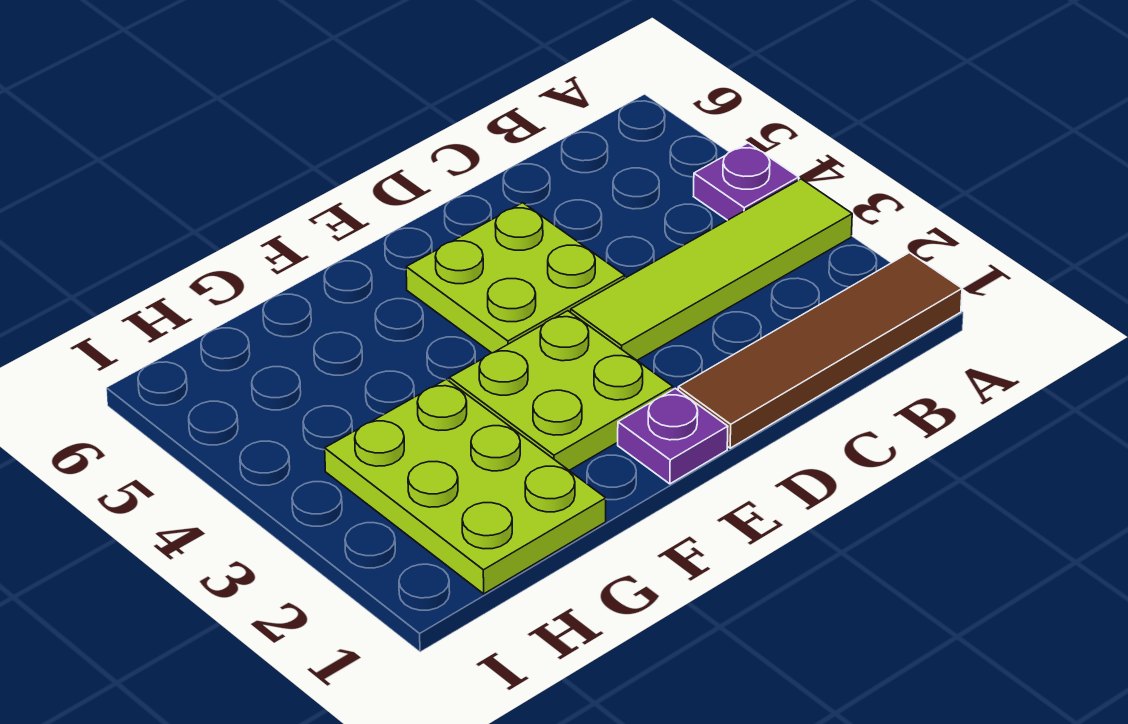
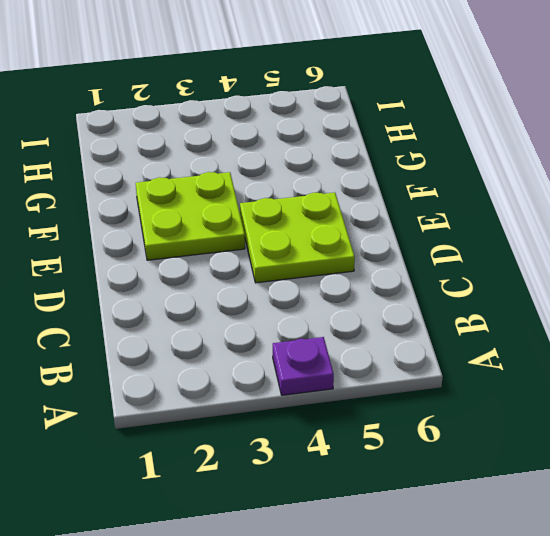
none -> brown 1x4 tile [678,253,962,448]
none -> lime 1x4 tile [571,179,852,360]

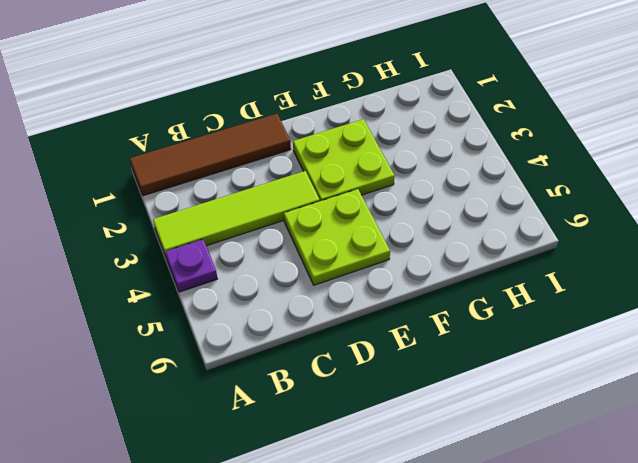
none -> purple 1x1 plate [618,388,728,484]
none -> lime 2x3 plate [325,379,606,594]

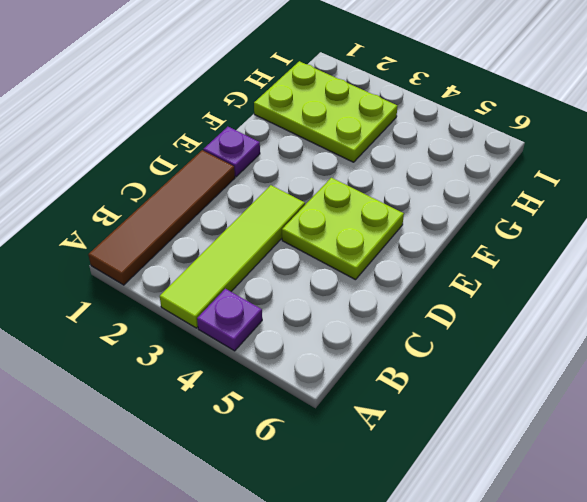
none -> lime 2x2 plate [449,311,673,470]

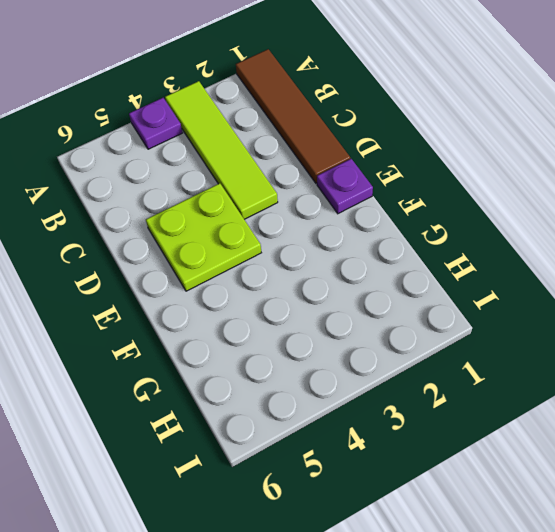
none -> lime 2x2 plate [449,311,673,470]
none -> lime 2x3 plate [325,379,606,594]

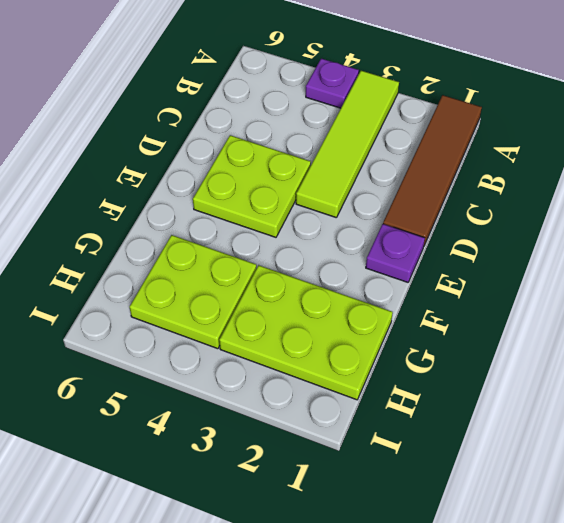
lime 2x2 plate [129,235,257,349] -> lime 2x2 plate moved to [449,311,673,470]

